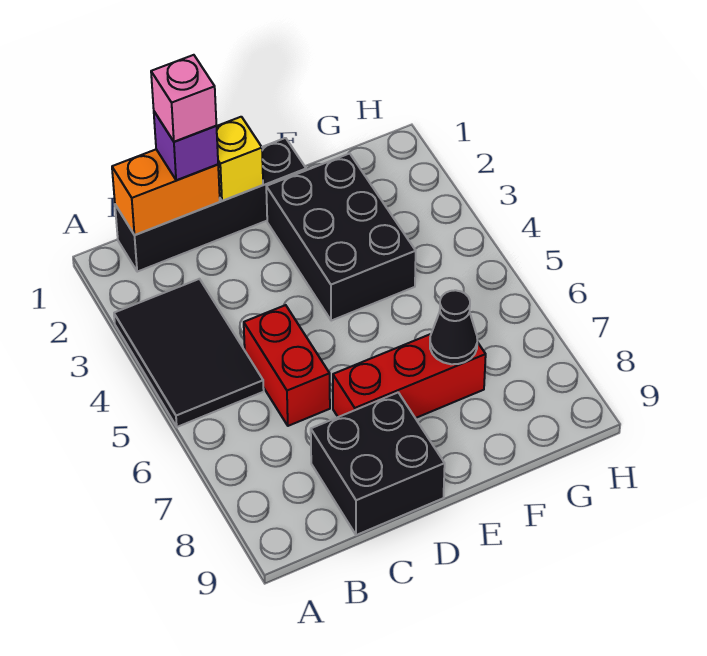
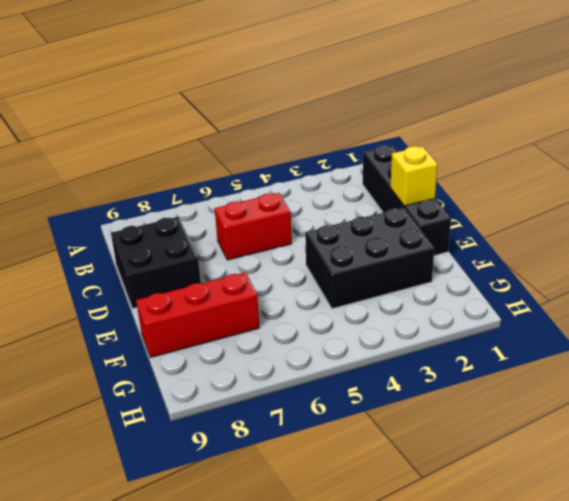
red 1x3 brick [136,272,259,357] -> red 1x3 brick turned to [333,334,486,418]
none -> black 2x3 tile [114,279,264,427]
none -> orange 1x2 brick [112,149,220,235]

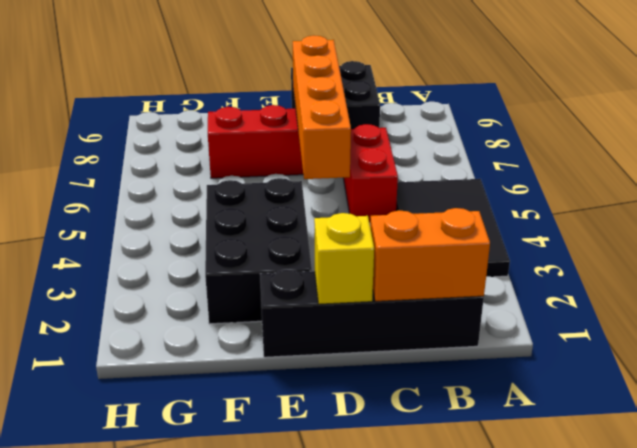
orange 1x4 brick [293,35,351,179] -> none
none -> black 1x1 cone [430,290,477,364]
none -> purple 1x1 brick [154,112,218,180]

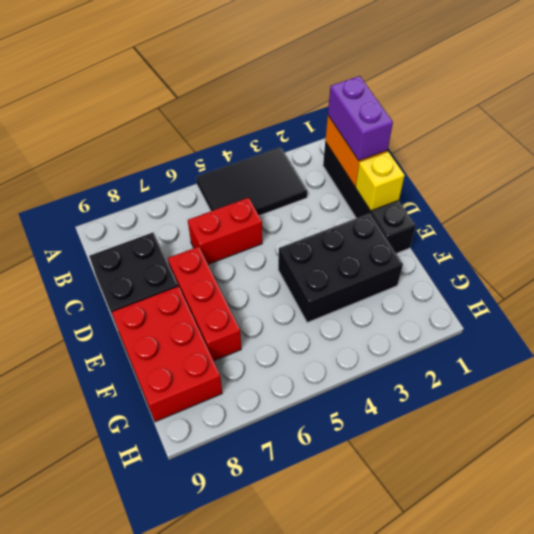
purple 1x2 brick [328,76,393,160] -> purple 1x1 brick [154,112,218,180]
red 2x3 brick [112,286,222,422] -> none
none -> black 1x1 cone [430,290,477,364]
none -> pink 1x1 brick [151,55,216,142]

